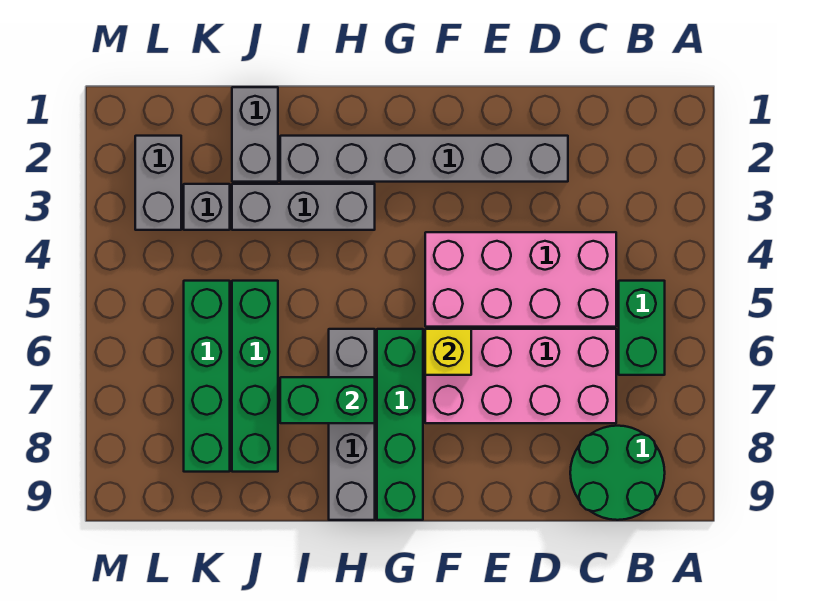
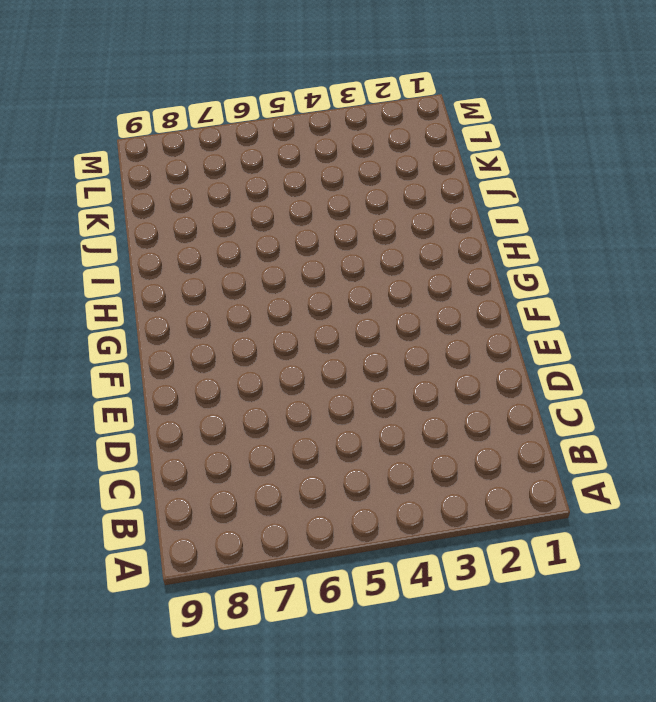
none -> green 1x2 brick [619,281,665,375]
none -> green 2x2 round brick [570,426,665,520]
none -> pink 2x4 brick [425,232,616,327]

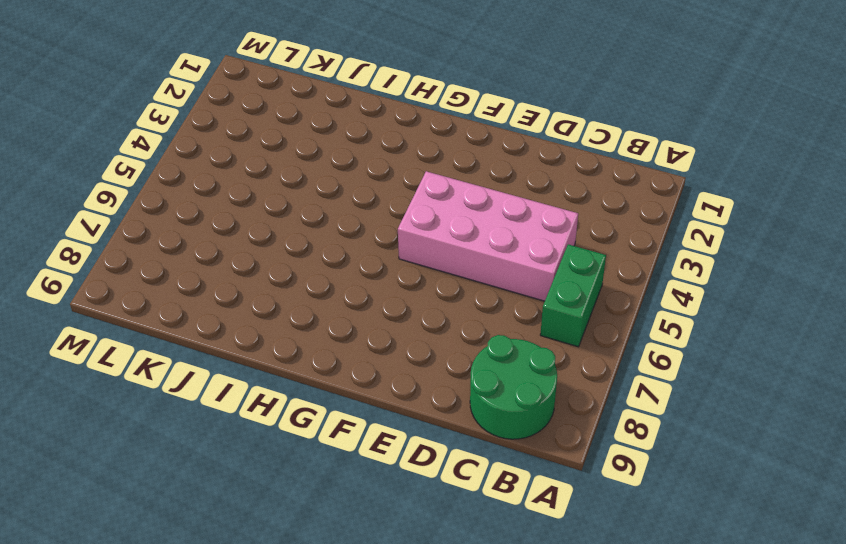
none -> pink 2x4 brick [425,329,616,423]
none -> grey 1x6 brick [280,136,568,182]
none -> green 1x4 brick [377,329,423,520]

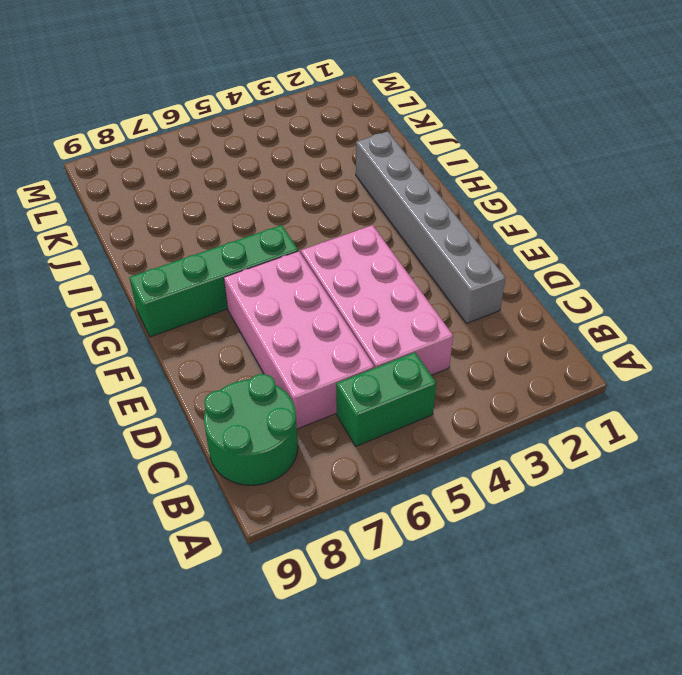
none -> grey 1x3 brick [232,184,375,230]
none -> grey 1x4 brick [329,329,375,520]
none -> grey 1x2 brick [232,87,278,182]

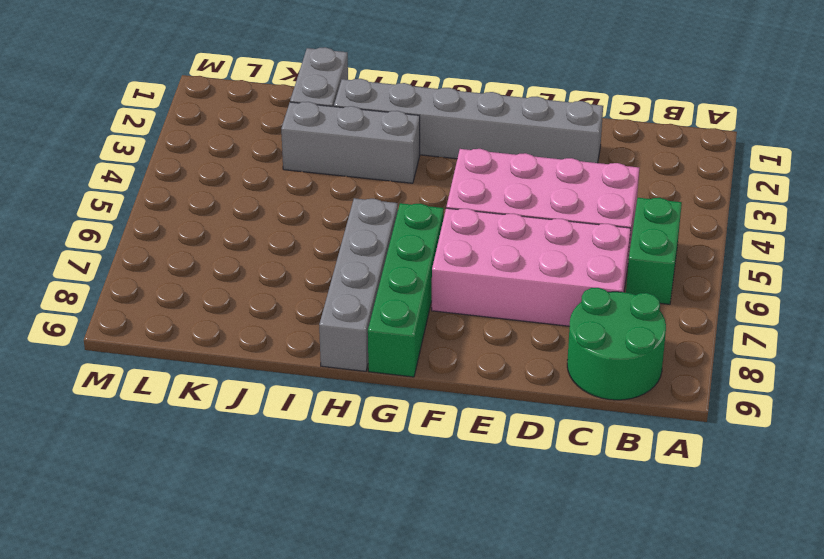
none -> green 1x4 brick [232,281,278,472]
none -> grey 1x1 brick [184,184,230,230]
none -> green 1x4 brick [184,281,230,472]

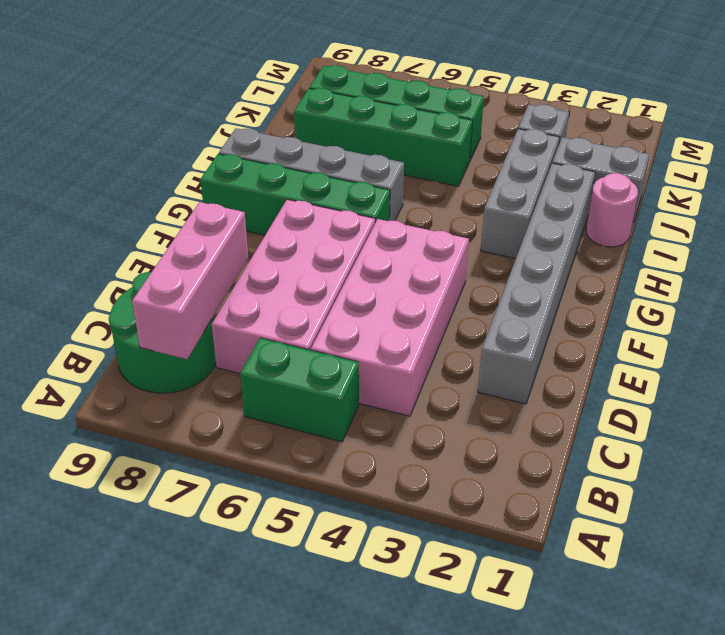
pink 1x3 brick [132,202,248,359] -> none
pink 1x1 round brick [586,173,638,247] -> none
none -> grey 1x2 brick [135,136,181,230]
none -> yellow 1x1 brick [425,329,471,375]
none -> green 1x2 brick [280,377,375,423]

